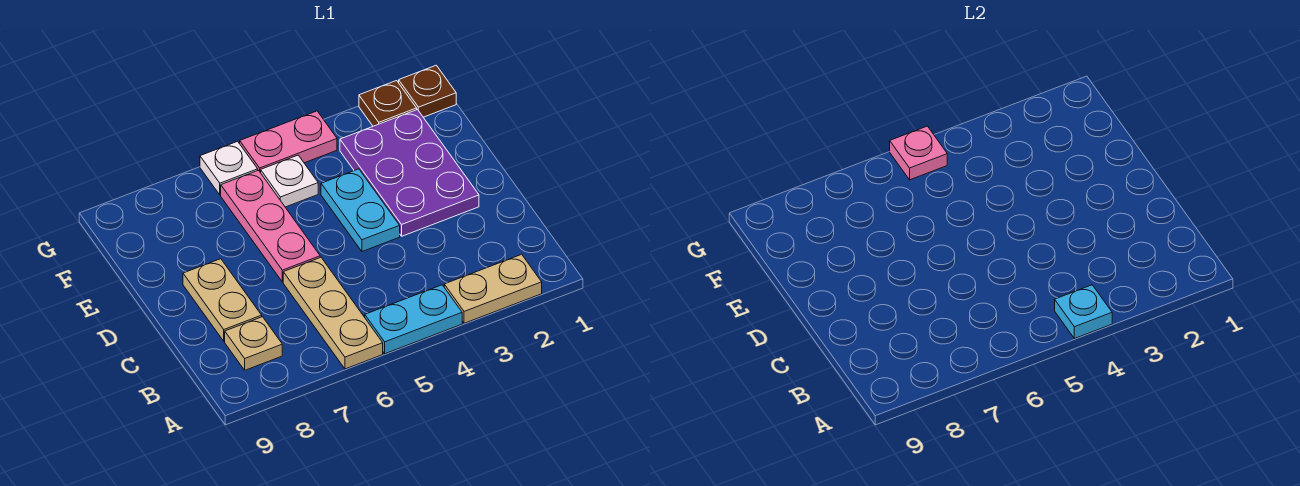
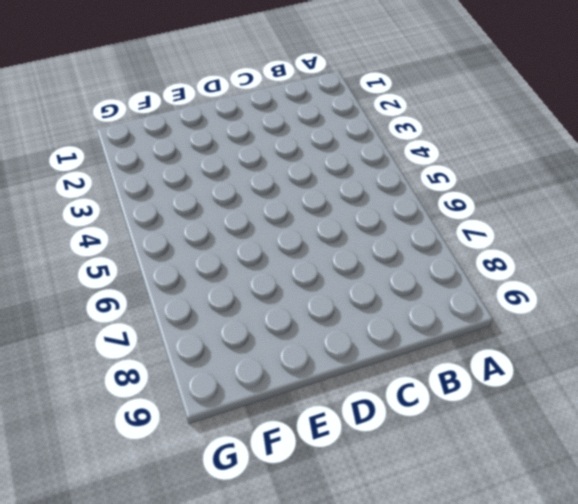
none -> tan 1x2 plate [444,254,542,323]
none -> cyan 1x2 plate [365,285,462,354]
none -> tan 1x3 plate [283,257,383,369]

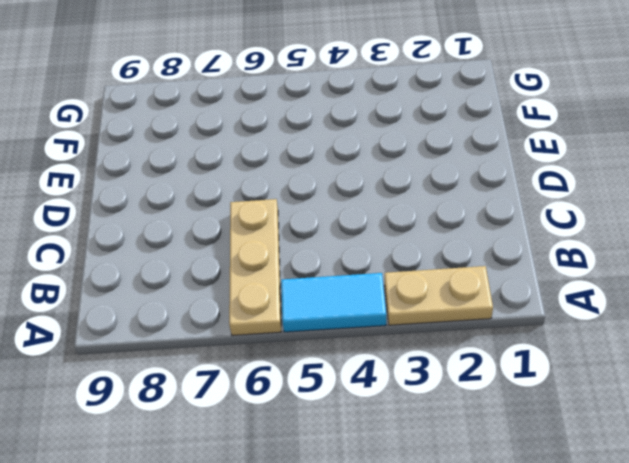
cyan 1x2 tile [281,273,386,332] -> cyan 1x2 plate [365,285,462,354]
none -> tan 1x1 plate [225,317,282,370]
none -> tan 1x2 plate [183,259,262,341]
none -> purple 2x3 plate [340,110,479,236]

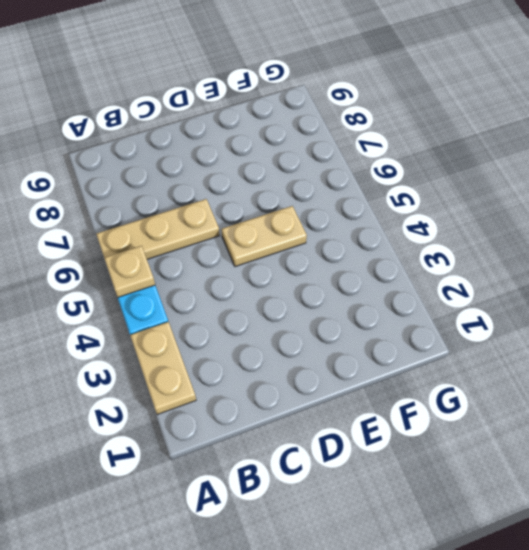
tan 1x1 plate [104,246,155,298] -> tan 1x1 plate moved to [225,317,282,370]
tan 1x2 plate [221,206,307,267] -> tan 1x2 plate moved to [183,259,262,341]
none -> purple 2x3 plate [340,110,479,236]
none -> cyan 1x2 plate [321,169,400,252]
none -> pink 1x3 plate [221,170,320,282]

